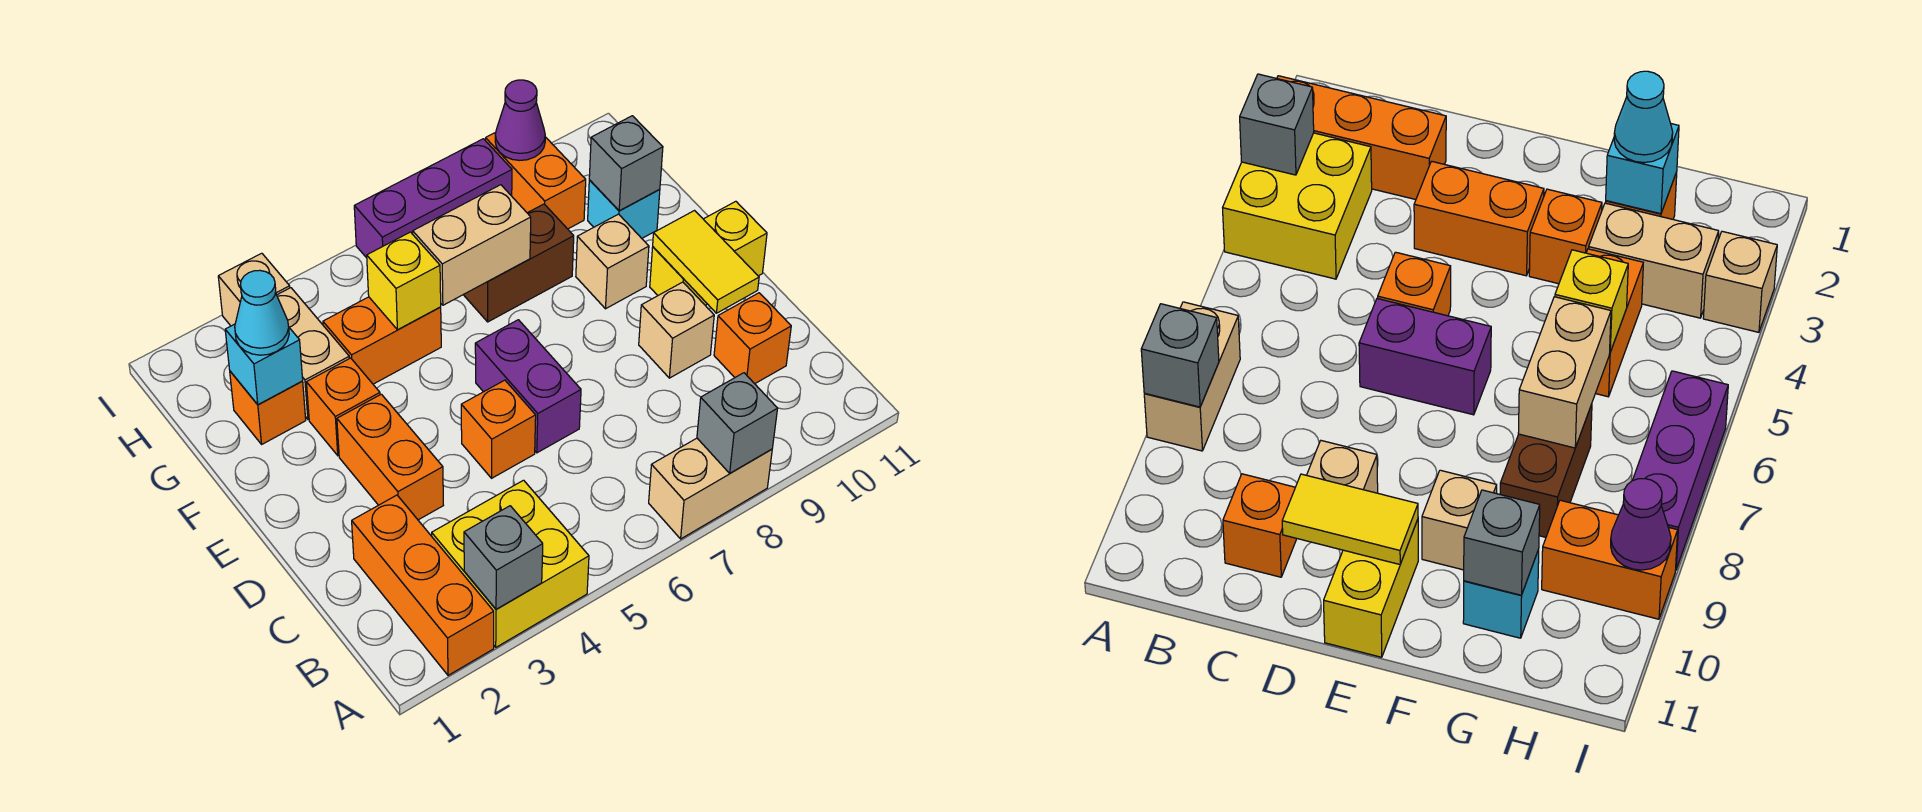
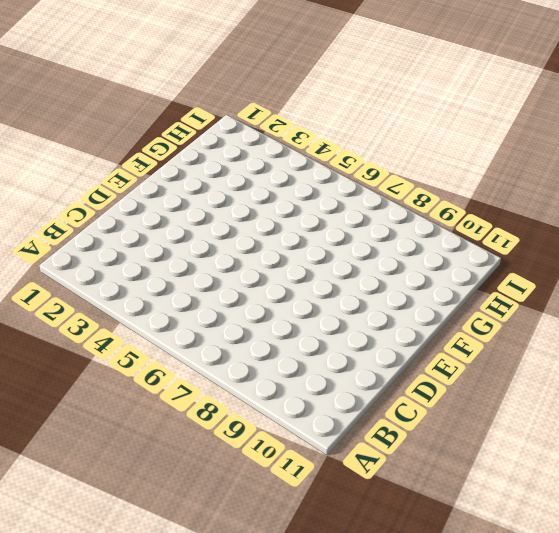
none -> orange 1x3 brick [352,495,494,675]
none -> yellow 2x2 brick [432,480,589,647]
none -> tan 1x2 brick [649,438,772,539]

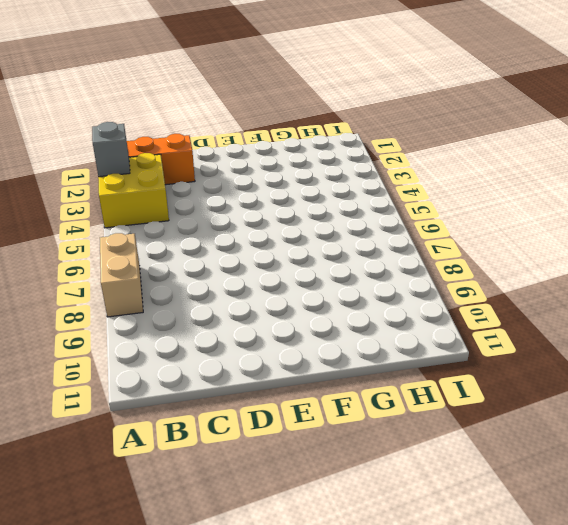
none -> orange 1x1 brick [714,293,791,384]
none -> orange 1x2 brick [337,394,443,520]
none -> orange 1x1 brick [461,380,536,478]

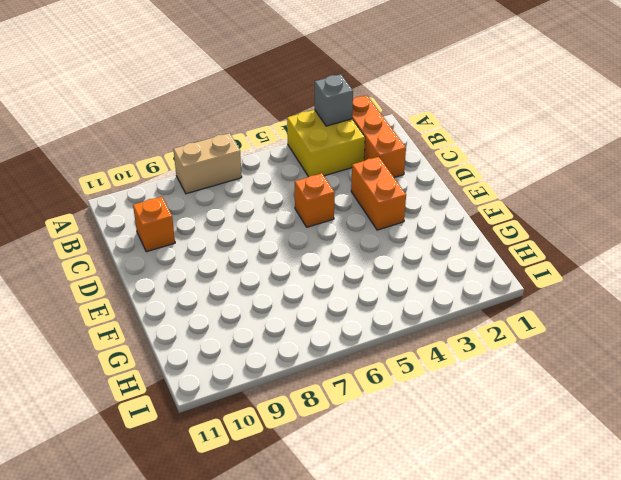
none -> purple 1x2 brick [475,320,581,453]
none -> tan 1x1 brick [639,282,714,378]
none -> yellow 1x2 brick [650,201,767,305]

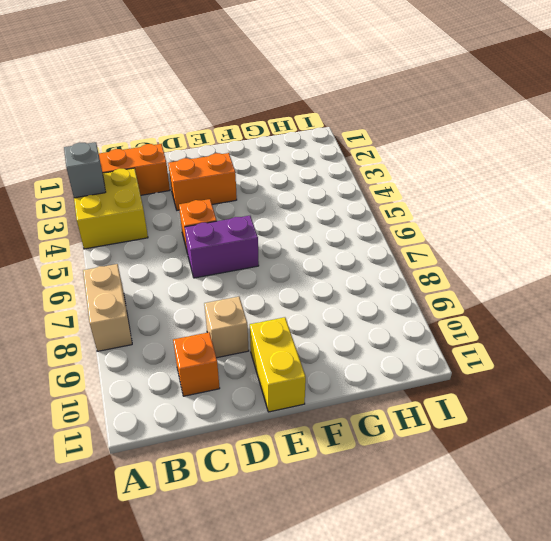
none -> orange 1x1 brick [306,358,380,456]
none -> tan 1x1 brick [576,214,649,309]
none -> orange 1x1 brick [230,371,306,444]

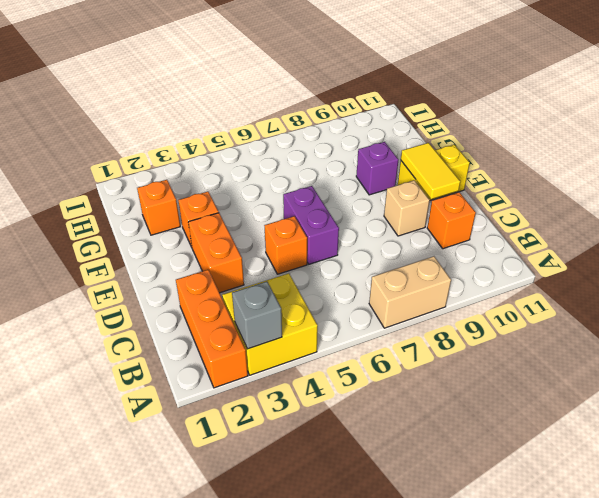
purple 1x1 brick [356,142,398,195] -> tan 1x1 brick [576,214,649,309]
none -> tan 1x2 brick [277,288,349,419]
none -> orange 1x2 brick [323,297,441,384]
none -> brown 1x2 brick [463,204,574,322]

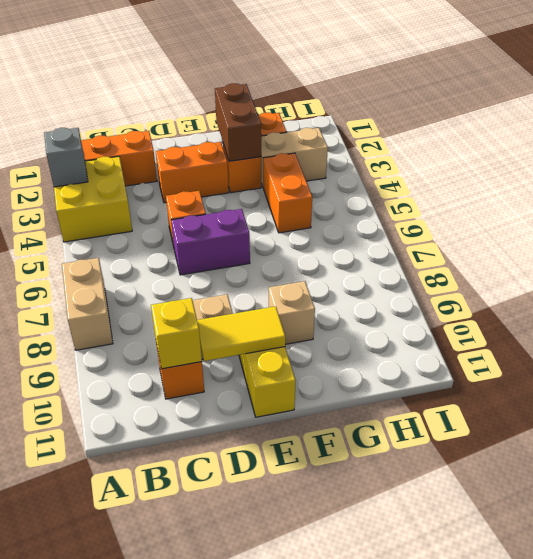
yellow 1x1 brick [151,298,202,369] -> yellow 1x1 brick moved to [367,232,441,330]
brown 1x2 brick [215,83,261,161] -> brown 1x2 brick moved to [463,204,574,322]
none -> cyan 1x1 brick [588,180,660,238]
none -> orange 1x2 brick [485,133,586,229]
none -> tan 1x1 brick [218,253,290,326]

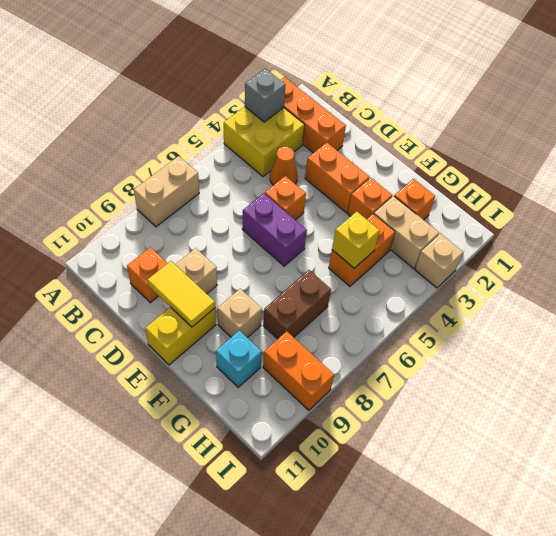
orange 1x1 cone [270,147,298,185] -> none
none -> purple 1x3 brick [354,139,512,258]
none -> grey 1x1 brick [697,373,778,473]
none -> cyan 1x1 brick [225,324,303,405]

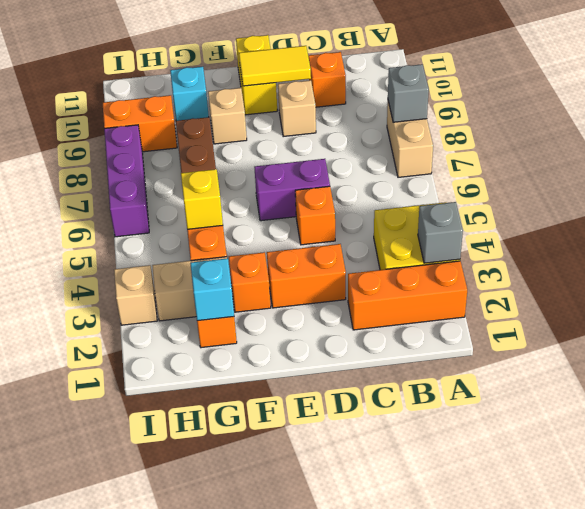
none -> tan 1x2 brick [413,185,531,305]
none -> grey 1x1 brick [589,116,663,211]
none -> purple 1x1 cone [495,80,545,160]

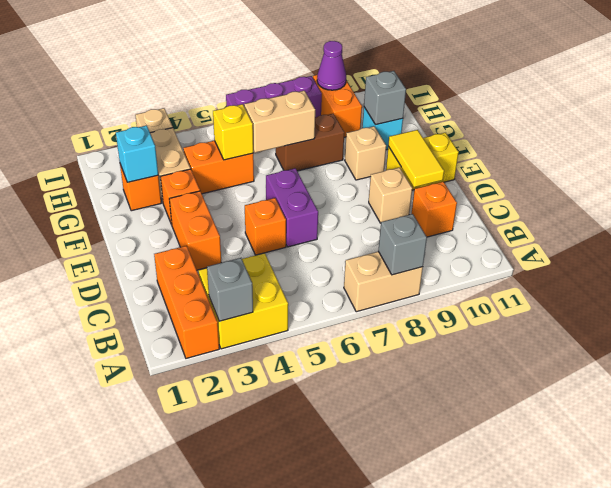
none -> cyan 1x1 cone [235,270,289,355]

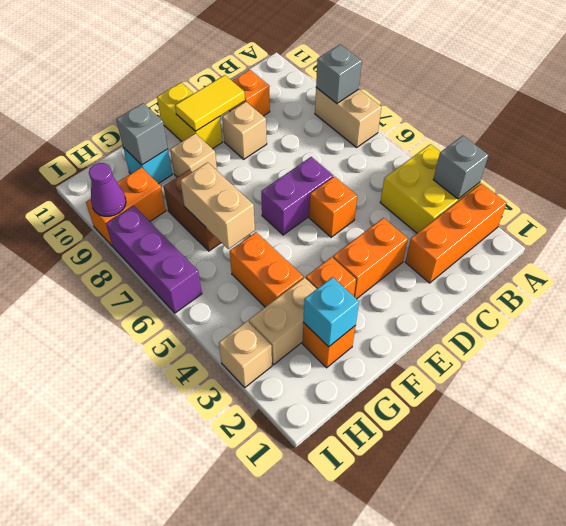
none -> yellow 1x1 brick [367,232,441,330]
none -> cyan 1x1 cone [235,270,289,355]

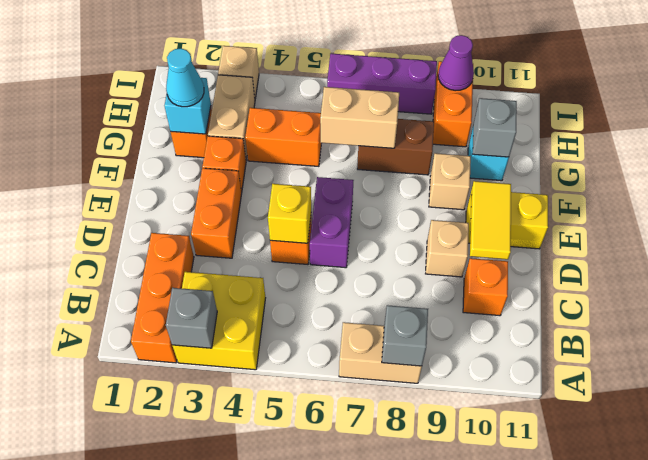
yellow 1x1 brick [268,184,311,243] -> yellow 1x1 brick moved to [367,232,441,330]

